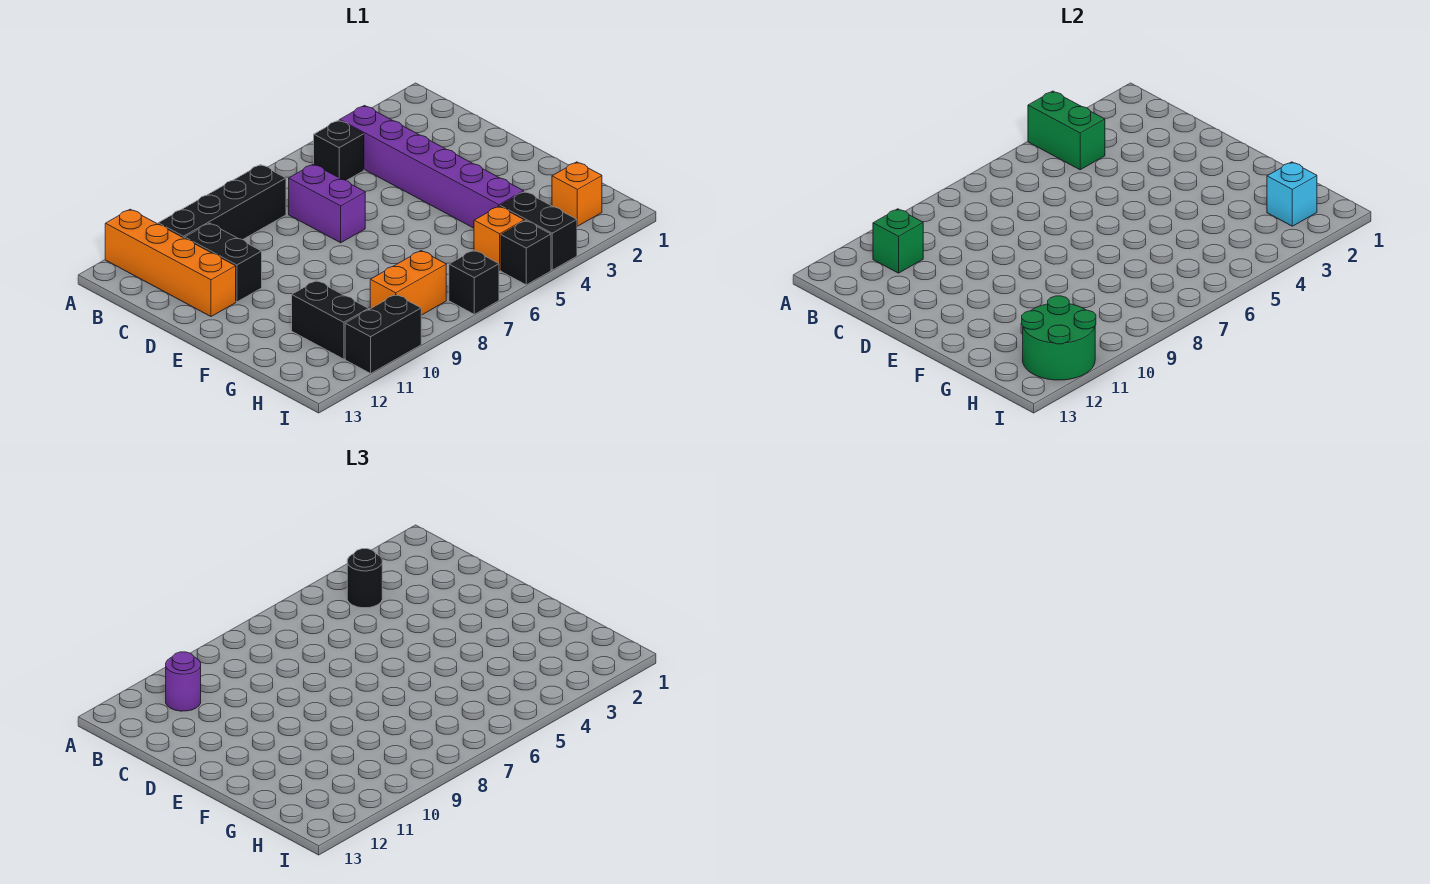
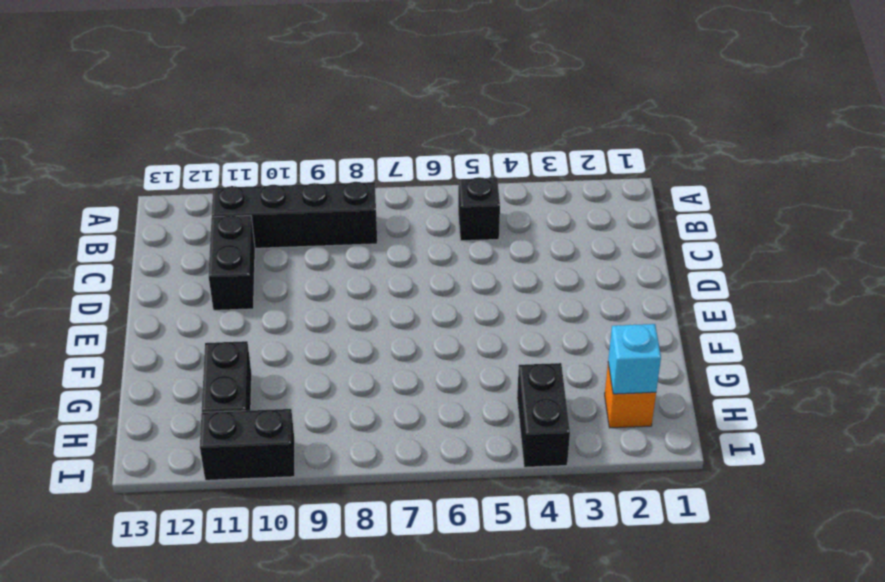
none -> orange 1x4 brick [105,209,236,317]
none -> purple 1x6 brick [340,106,524,228]
none -> purple 1x2 brick [289,164,365,243]

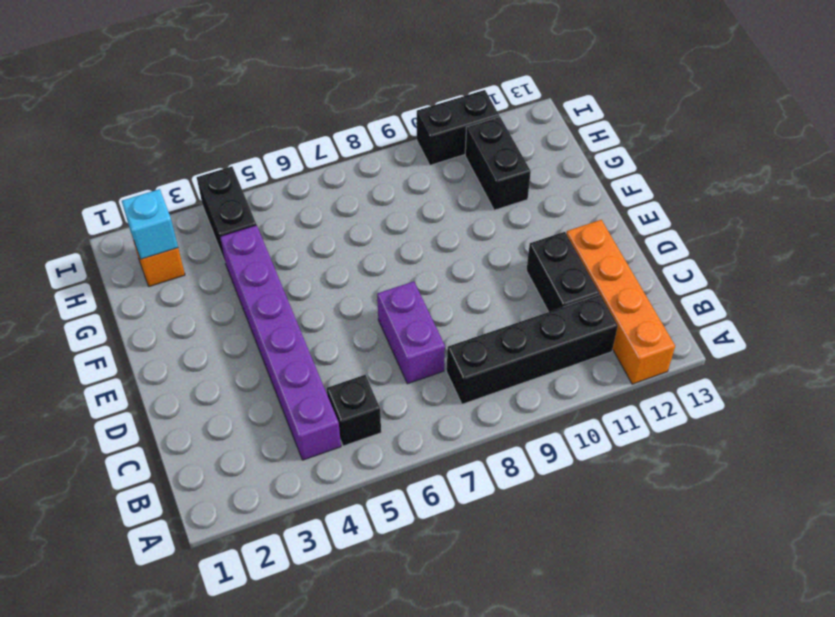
none -> orange 1x1 brick [474,206,524,271]
none -> orange 1x2 brick [370,251,446,315]
none -> black 1x1 brick [501,221,551,285]

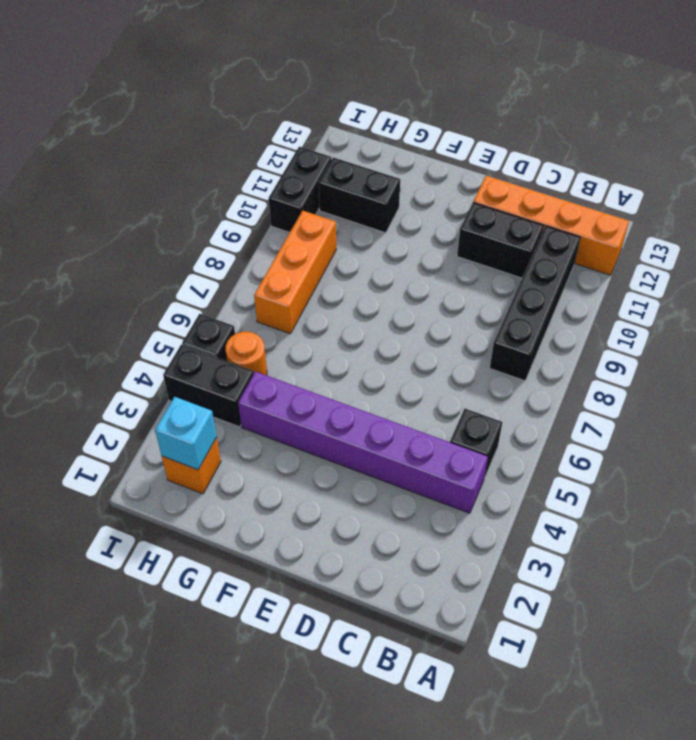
orange 1x1 round brick [226,332,267,376] -> orange 1x1 brick [474,206,524,271]
orange 1x3 brick [254,211,336,334] -> orange 1x2 brick [370,251,446,315]
none -> purple 1x2 brick [289,164,365,243]
none -> black 1x1 brick [449,250,499,314]
none -> green 1x2 brick [1028,91,1105,170]

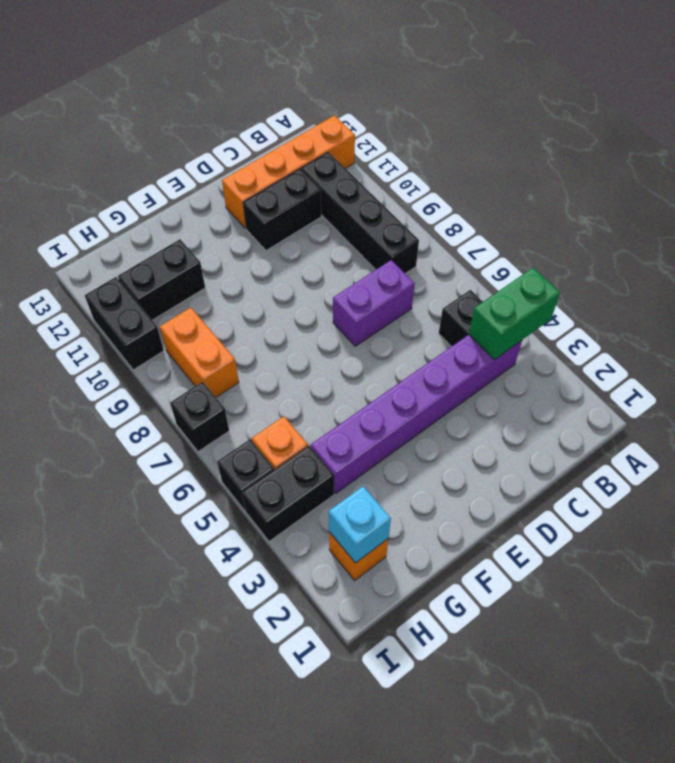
none -> green 1x1 brick [873,209,923,273]
none -> green 2x2 round brick [1022,296,1096,380]
none -> black 1x1 round brick [347,549,382,608]

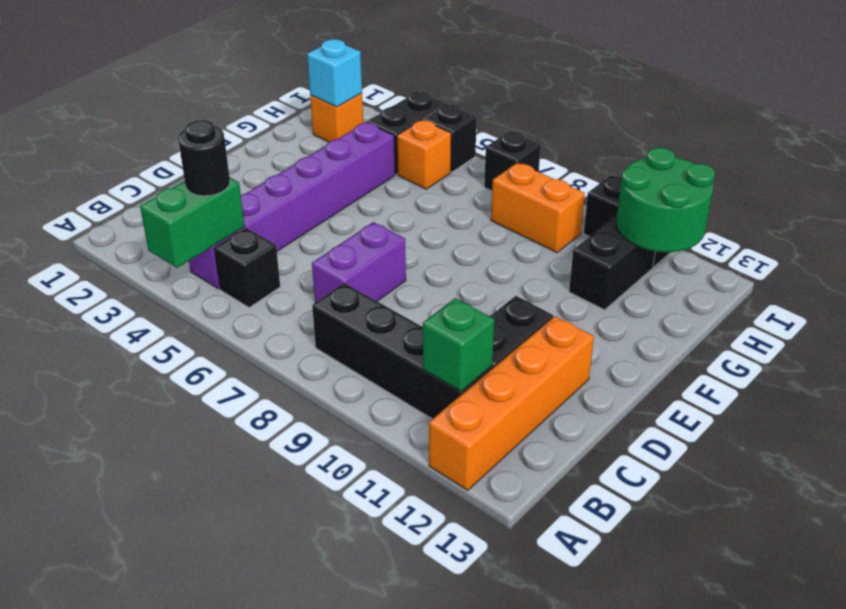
none -> purple 1x1 round brick [166,652,201,711]

